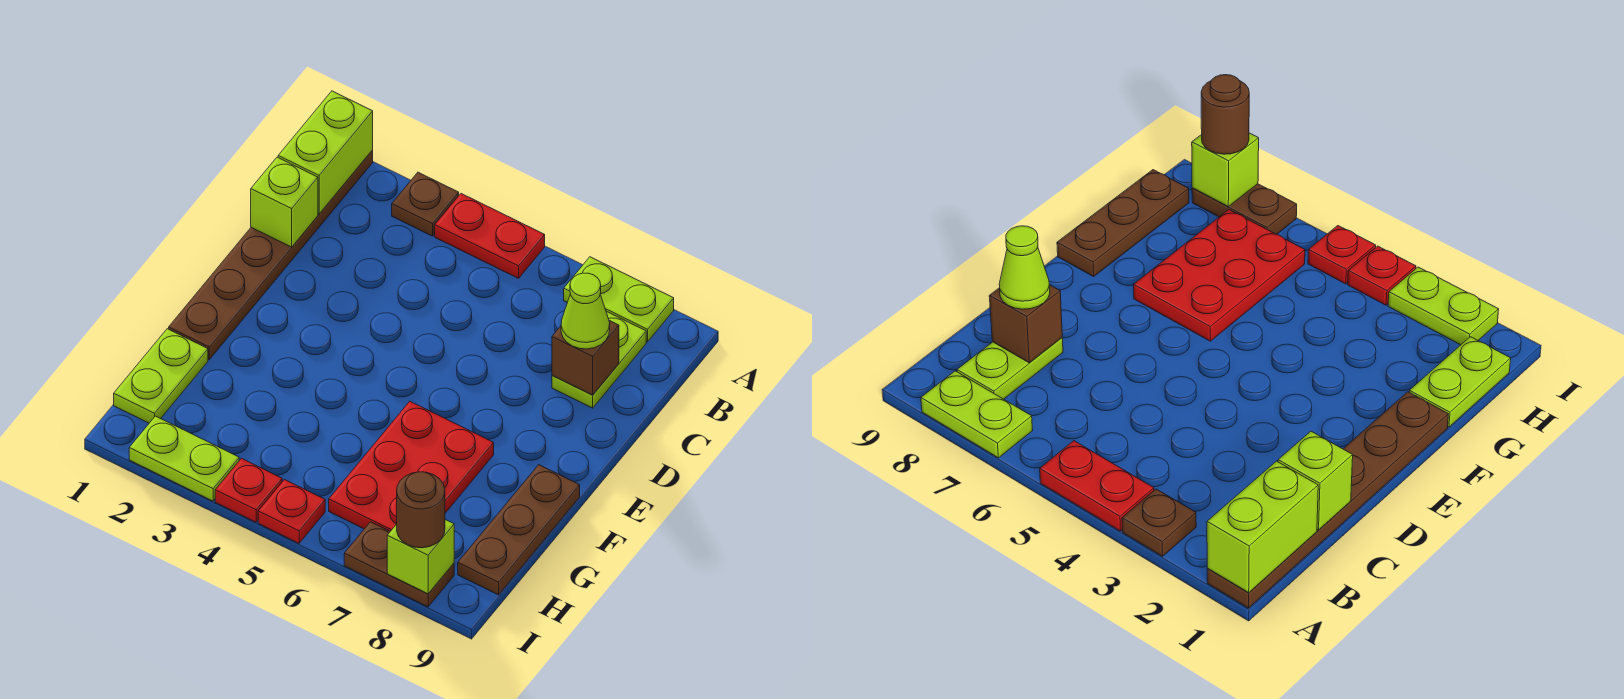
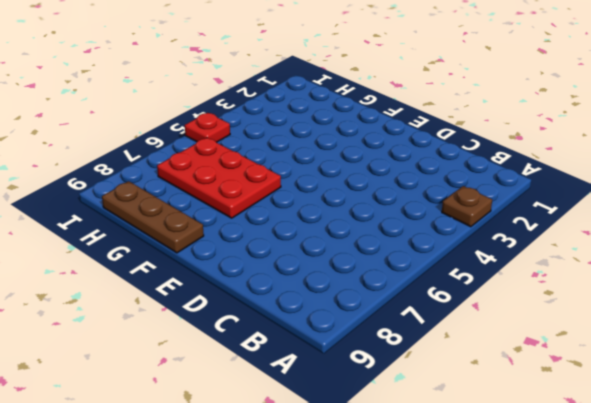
none -> brown 1x6 plate [169,150,373,359]
none -> red 1x2 plate [435,194,545,278]
none -> lime 1x2 plate [564,257,674,342]

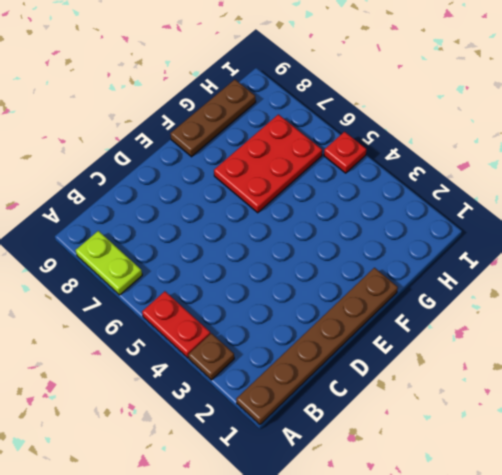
none -> lime 1x2 plate [552,311,646,408]
none -> lime 1x2 plate [114,329,208,423]
none -> lime 1x2 plate [129,416,239,501]

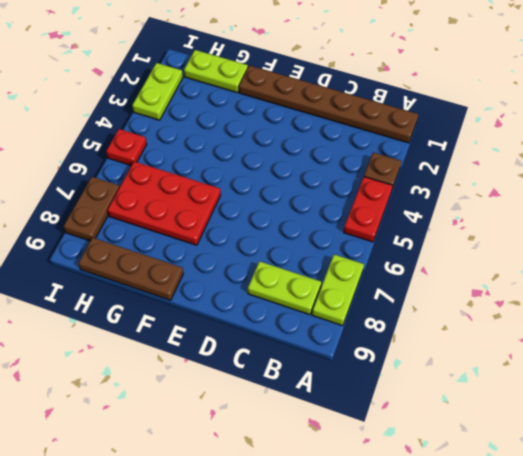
none -> red 1x1 plate [215,458,282,522]
none -> lime 1x2 brick [278,91,373,214]
none -> lime 1x1 brick [251,157,318,247]

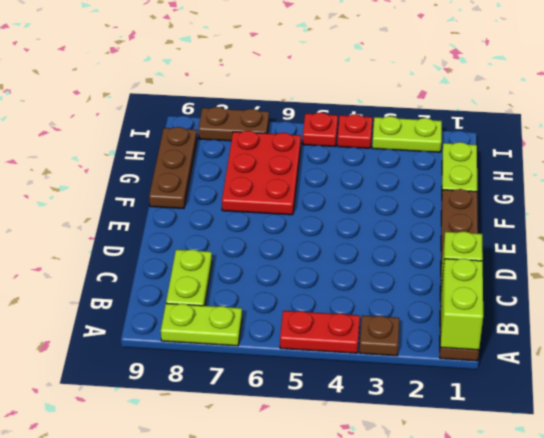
none -> brown 1x1 brick [552,320,619,395]
none -> lime 1x1 brick [387,520,454,594]
none -> lime 1x1 cone [561,273,610,349]

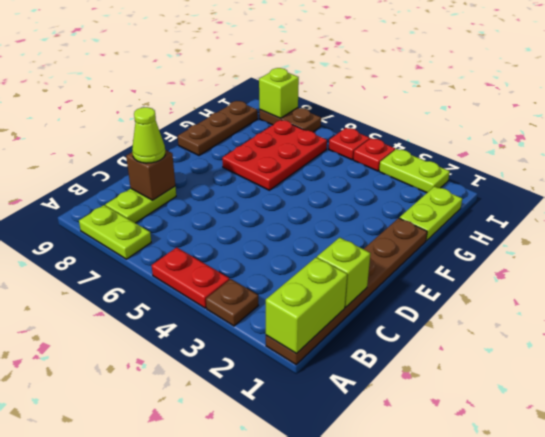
none -> brown 1x1 round brick [397,472,445,548]

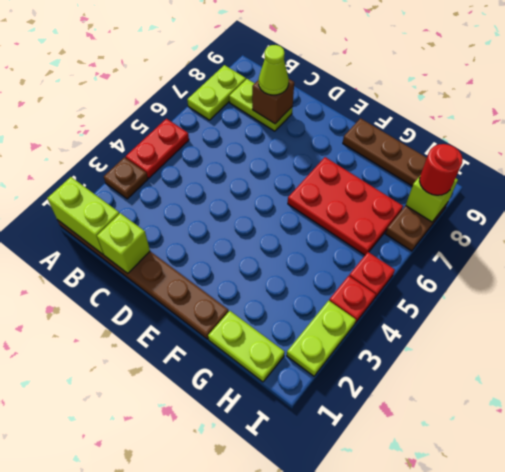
red 1x1 round brick [420,144,463,195] -> brown 1x1 round brick [397,472,445,548]

